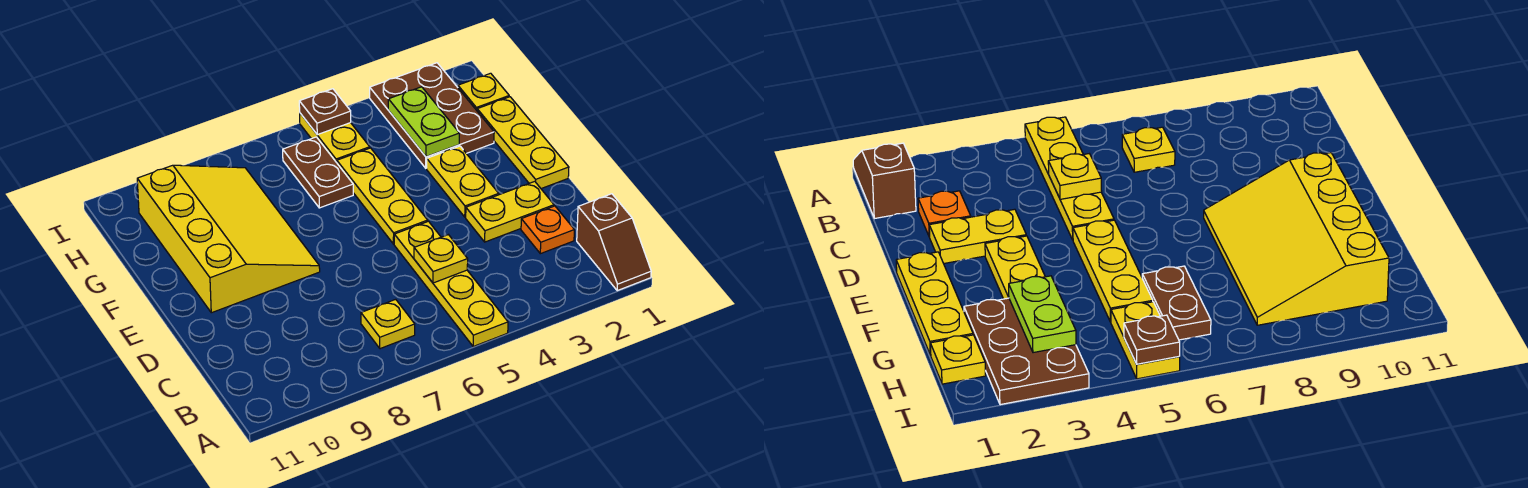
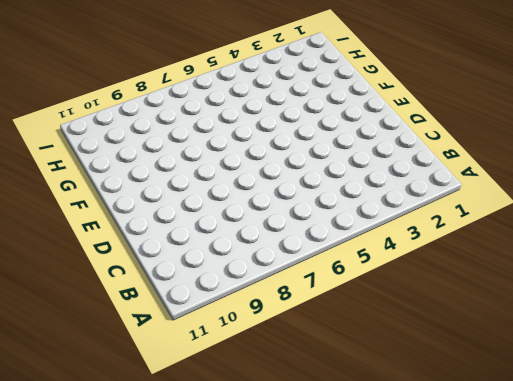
none -> brown 1x2 slope [577,194,651,291]
none -> yellow 1x4 plate [394,221,508,347]
none -> yellow 1x1 plate [361,299,415,349]

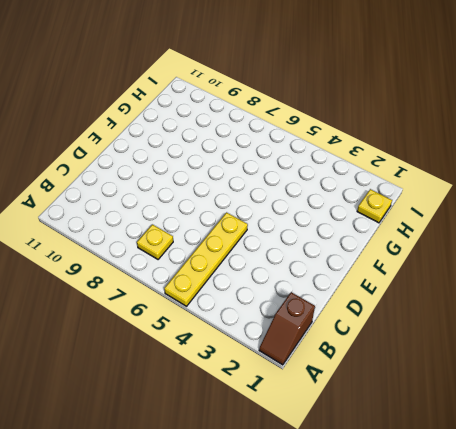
none -> orange 1x1 plate [521,206,574,254]
none -> yellow 1x2 plate [466,181,554,242]
none -> yellow 1x3 plate [477,97,569,189]

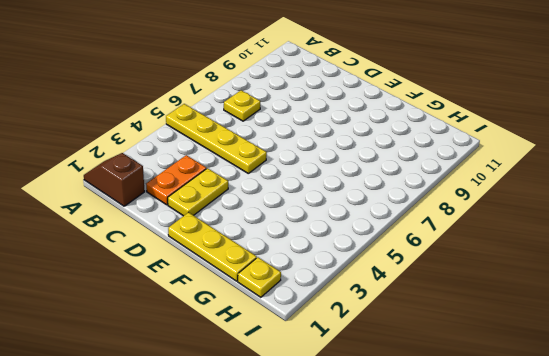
orange 1x2 plate [146,155,206,205] -> orange 1x1 plate [521,206,574,254]
none -> yellow 1x2 plate [427,146,499,217]
none -> yellow 1x3 plate [337,148,428,244]
none -> yellow 3x4 slope [137,165,320,313]

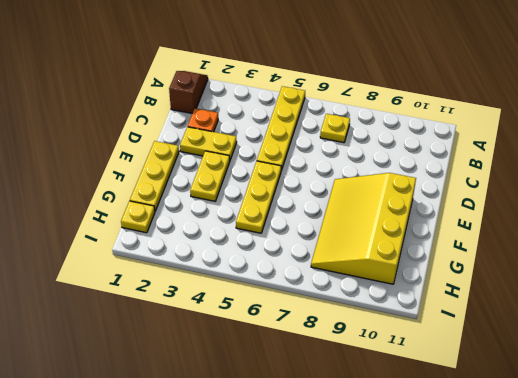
none -> brown 2x3 plate [370,63,494,168]
none -> brown 1x2 plate [283,137,353,208]
none -> yellow 1x2 plate [300,113,370,163]

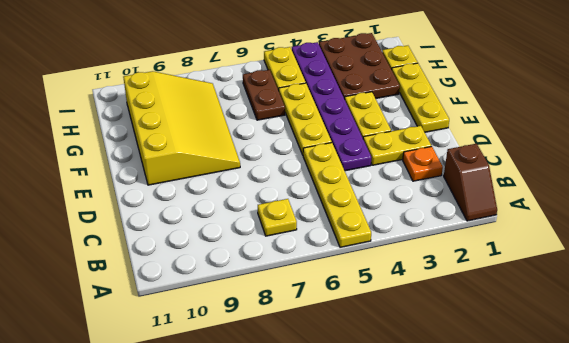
purple 1x6 plate [292,42,371,171] -> none
none -> yellow 1x1 plate [414,235,468,283]
none -> lime 1x2 plate [388,87,459,157]
none -> brown 1x1 plate [299,89,351,135]

